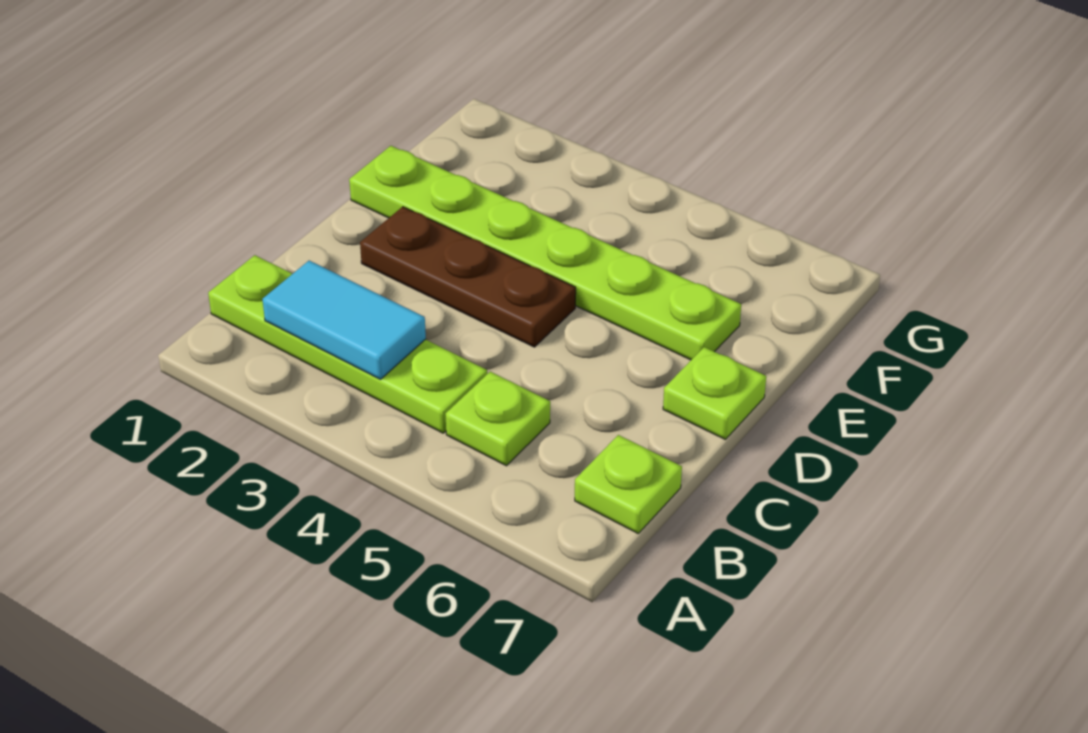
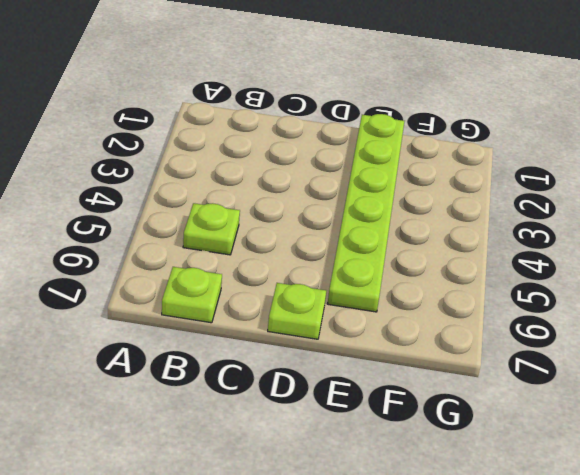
none -> lime 1x4 plate [208,255,487,433]
none -> brown 1x3 plate [360,207,576,347]

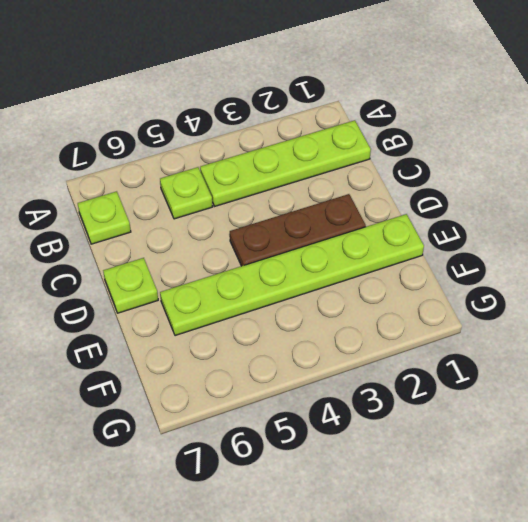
none -> cyan 1x2 tile [263,261,426,379]

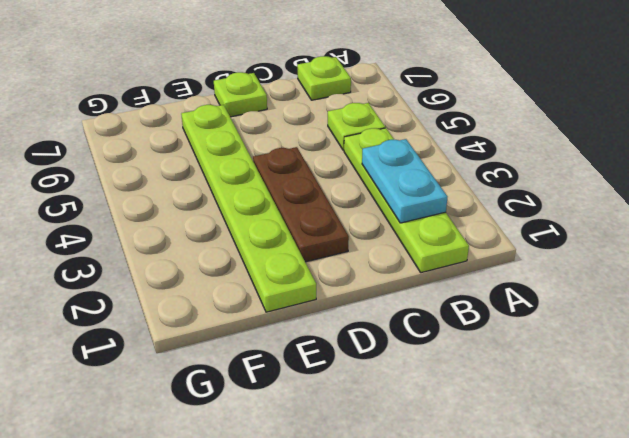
cyan 1x2 plate [362,139,447,223] -> cyan 1x2 tile [263,261,426,379]

